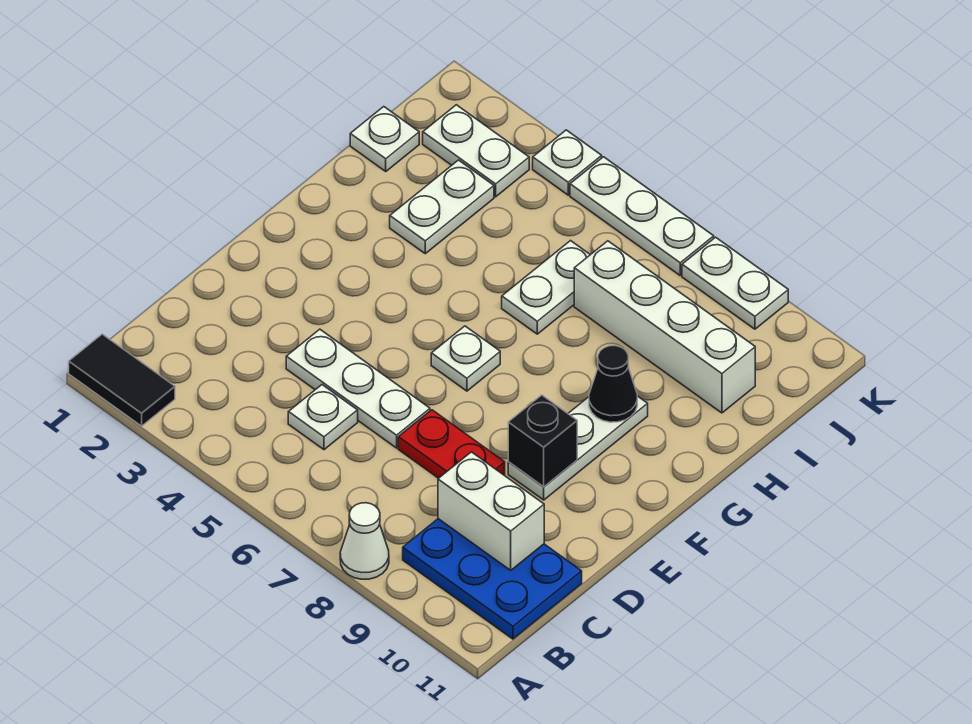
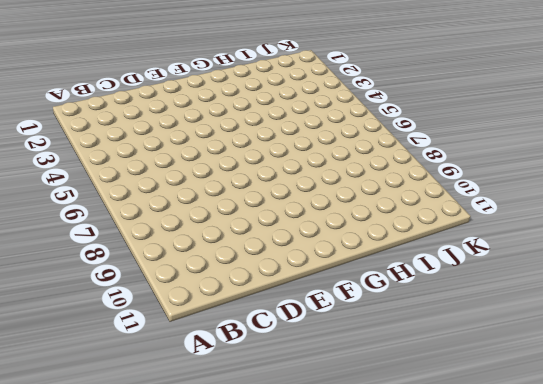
none -> black 1x2 tile [69,334,175,426]
none -> white 1x1 cone [340,503,389,579]
none -> blue 2x3 plate [403,519,582,639]

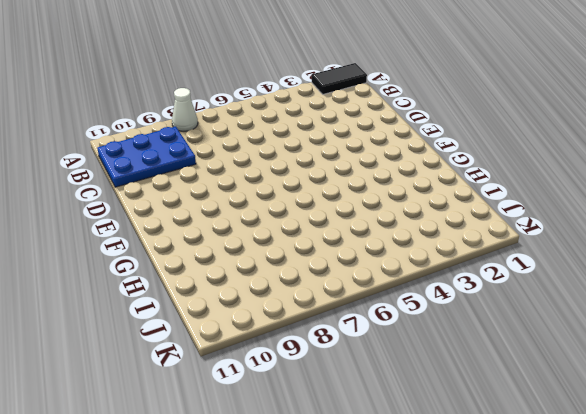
none -> white 1x1 plate [288,385,358,450]
none -> white 1x3 plate [286,329,430,448]
none -> red 1x2 plate [398,410,505,478]

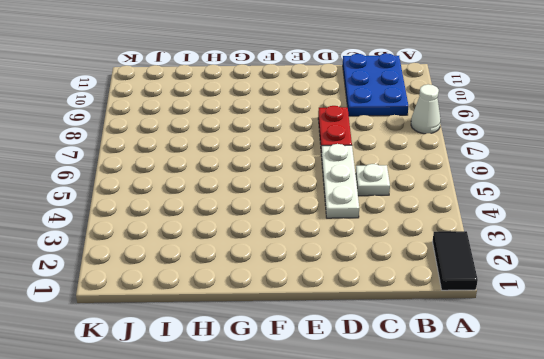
none -> white 1x3 plate [508,396,648,500]
none -> white 1x1 plate [431,326,500,391]
none -> white 1x2 plate [390,160,494,254]

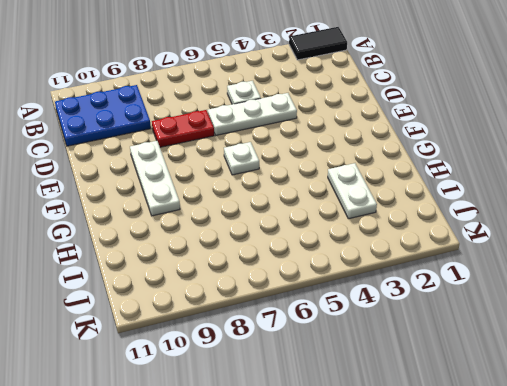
none -> white 1x1 cone [340,503,389,579]
none -> white 1x2 plate [502,241,590,334]
none -> white 1x1 plate [350,107,419,171]

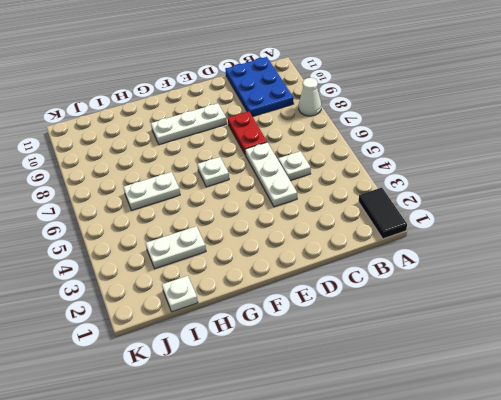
none -> white 1x4 brick [574,241,755,413]
none -> white 1x2 plate [423,105,529,197]
none -> white 1x1 plate [533,130,602,195]

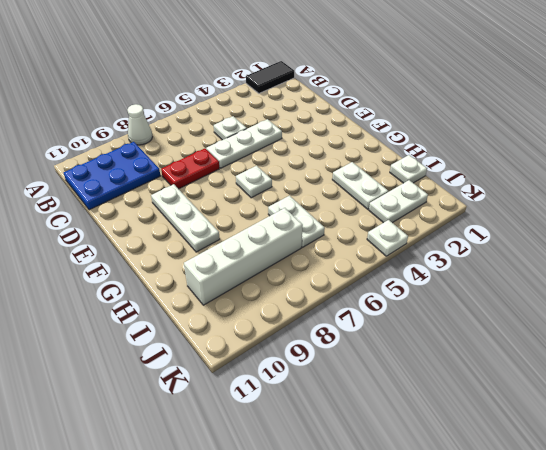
none -> white 1x3 plate [570,157,714,275]
none -> white 1x2 plate [682,237,788,329]
none -> white 1x2 brick [438,452,544,570]

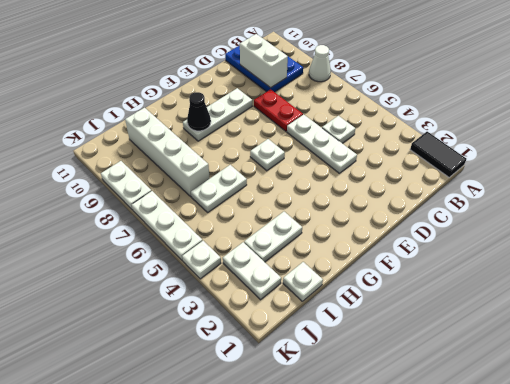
none -> black 1x1 brick [508,395,577,487]

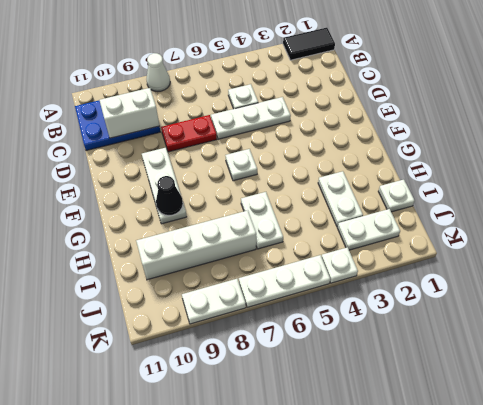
none -> black 1x1 brick [508,395,577,487]

